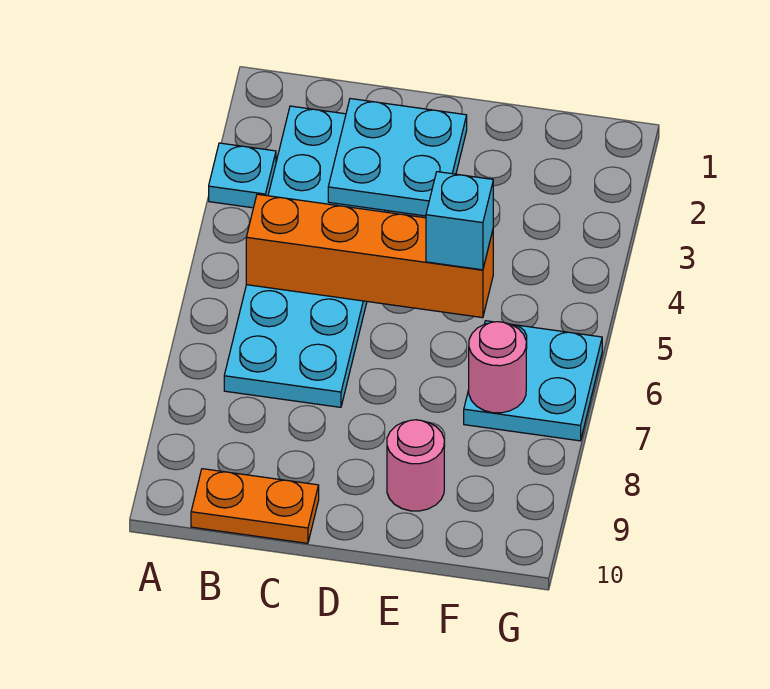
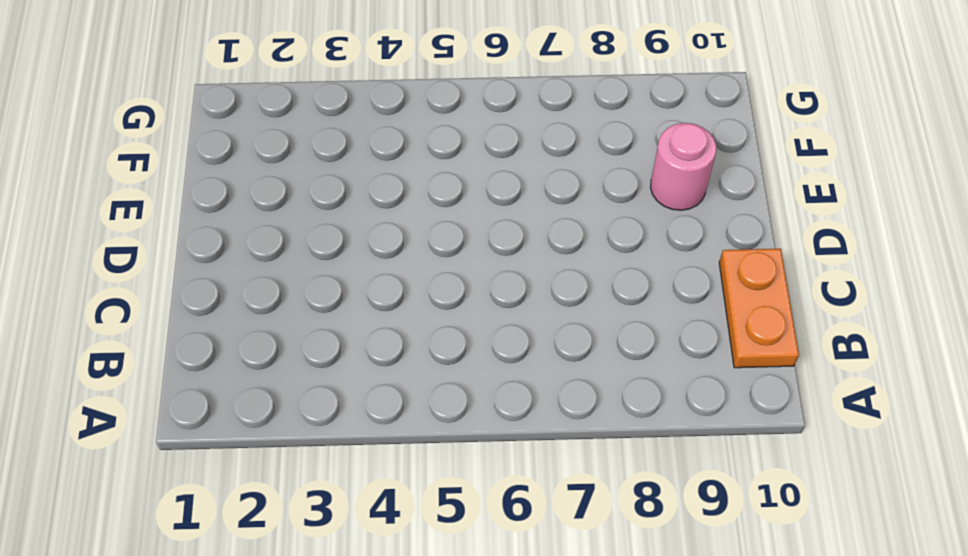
none -> cyan 1x1 plate [209,143,276,208]
none -> cyan 2x6 plate [224,106,389,407]

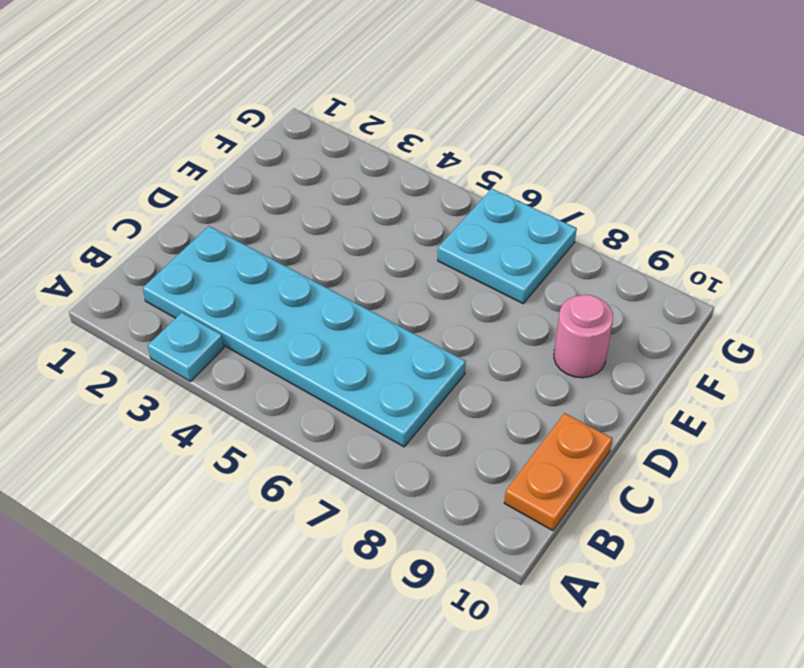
none -> orange 1x4 brick [246,194,493,318]
none -> cyan 2x2 plate [328,99,467,216]

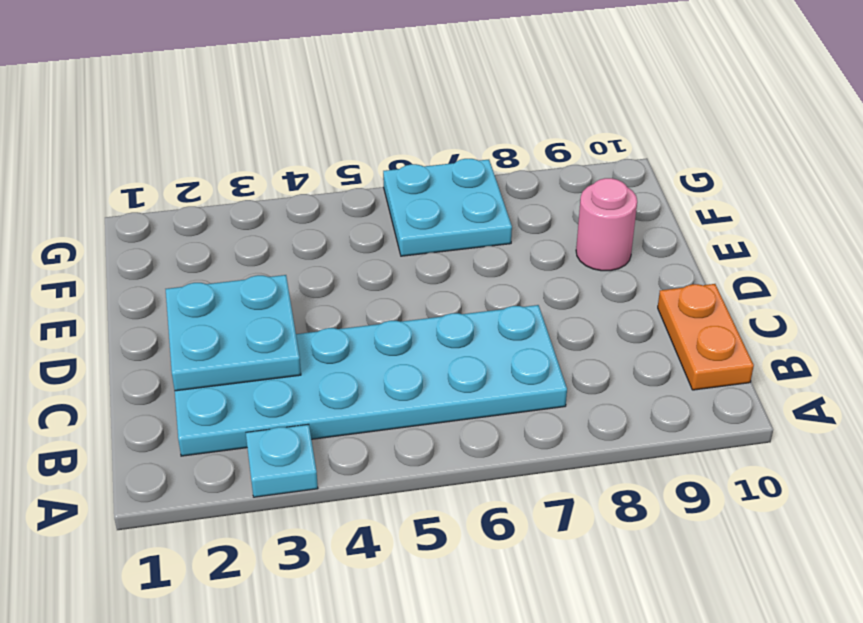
none -> orange 1x4 brick [246,194,493,318]
none -> pink 1x1 round brick [469,322,526,413]

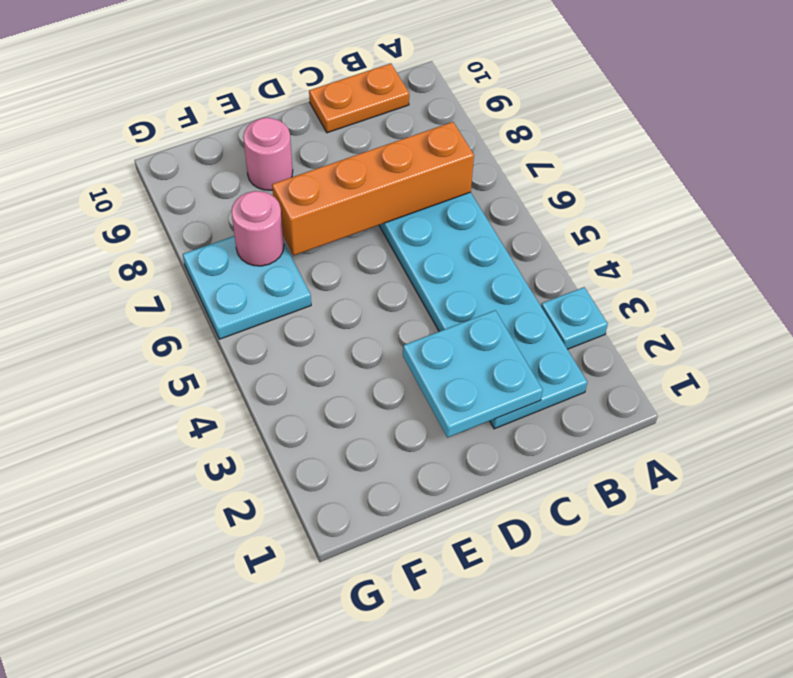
orange 1x4 brick [272,122,474,256] -> orange 1x4 brick moved to [246,194,493,318]
none -> cyan 1x1 brick [426,172,493,270]

